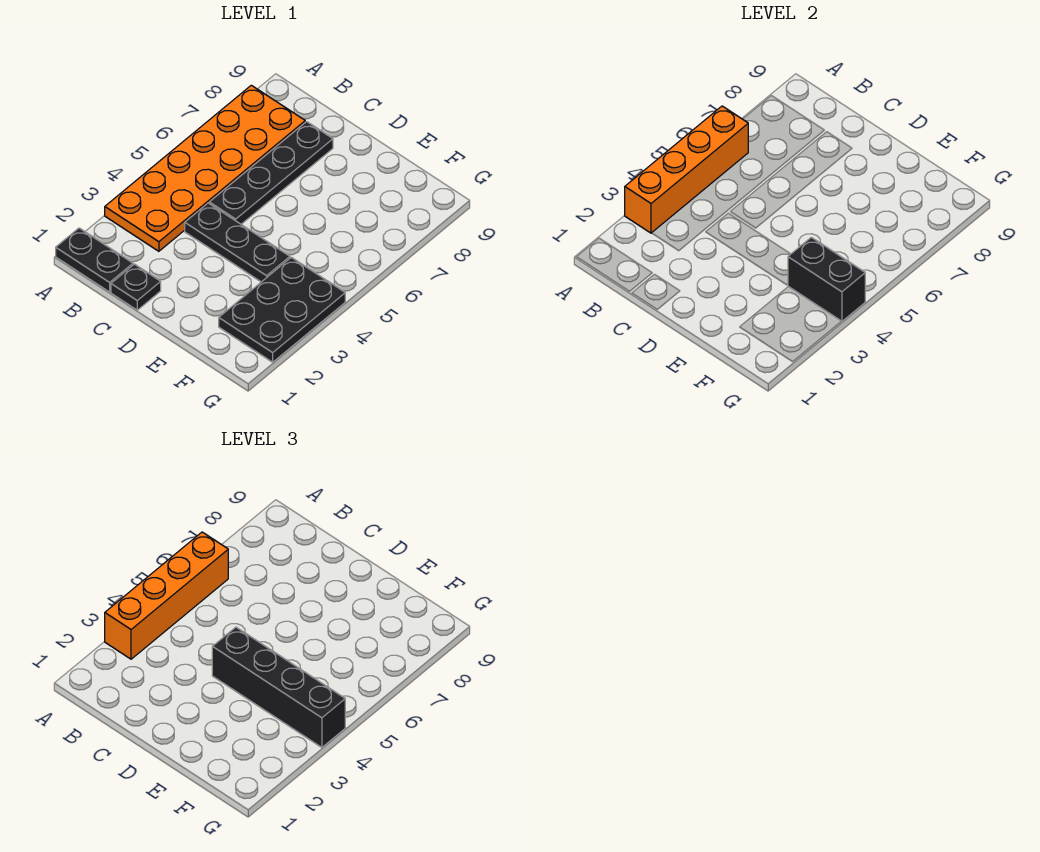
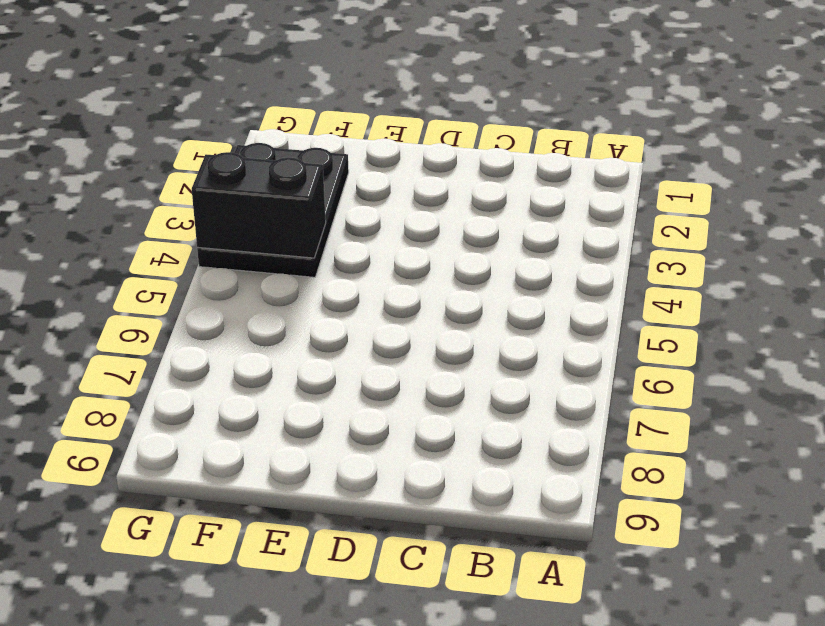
none -> black 1x2 plate [56,228,133,292]
none -> orange 2x6 plate [105,85,305,251]

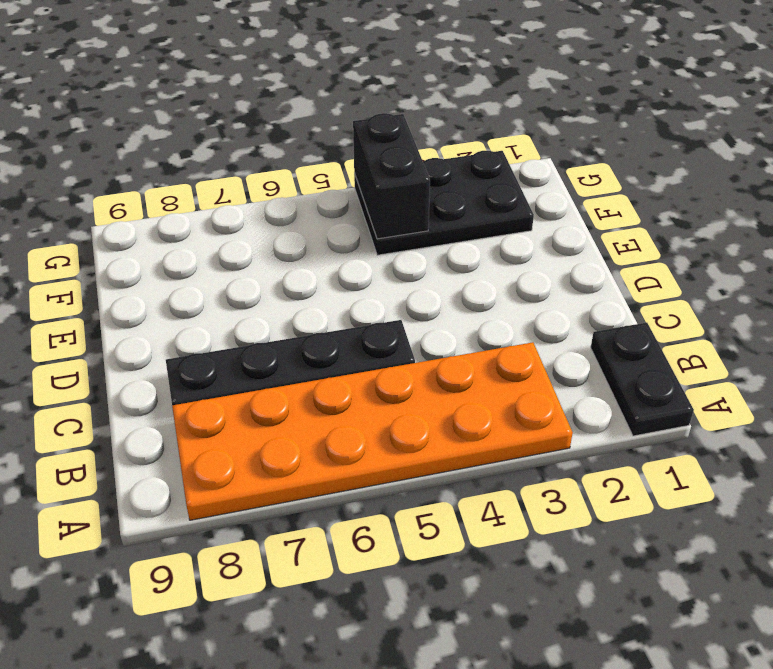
none -> black 1x1 plate [111,264,161,310]
none -> black 1x3 plate [185,203,290,282]

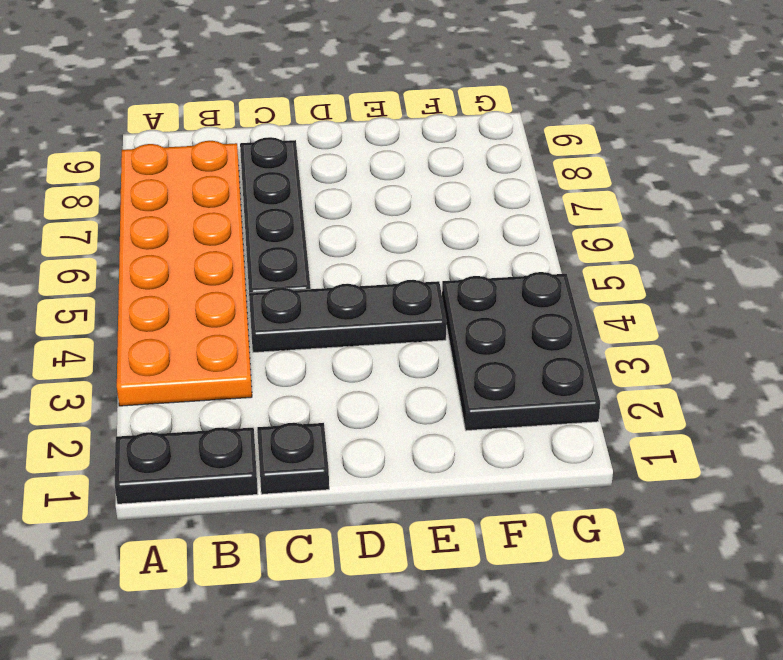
none -> orange 1x4 brick [625,106,748,233]
none -> black 1x2 brick [788,237,865,321]

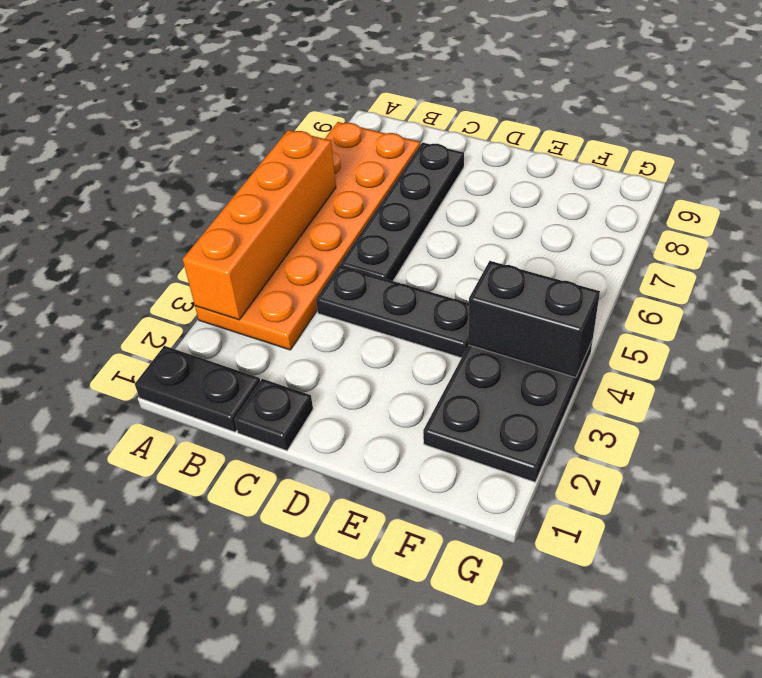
none -> orange 1x4 brick [105,532,228,659]
none -> black 1x4 brick [212,627,345,747]

